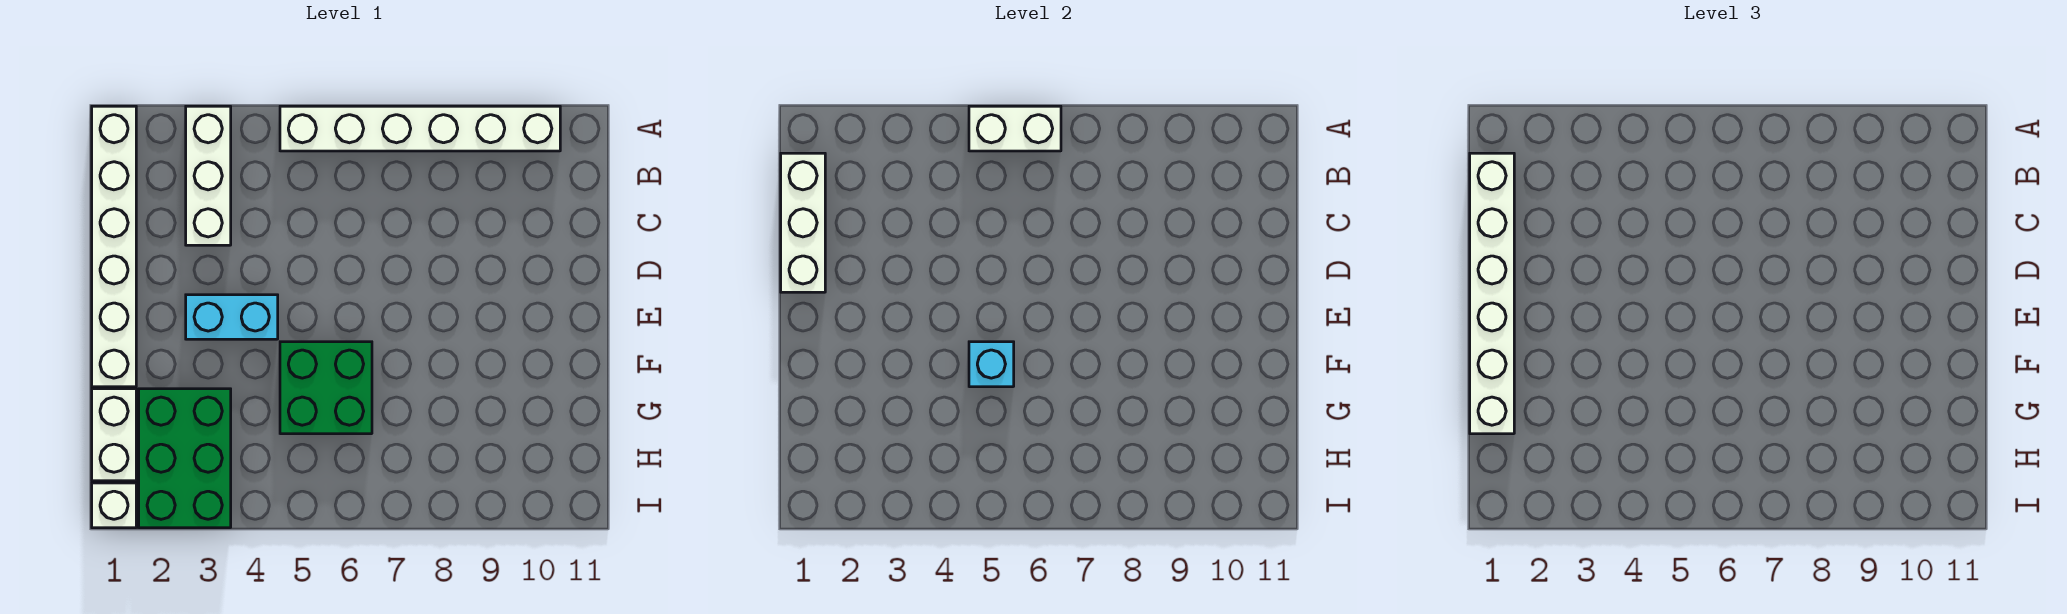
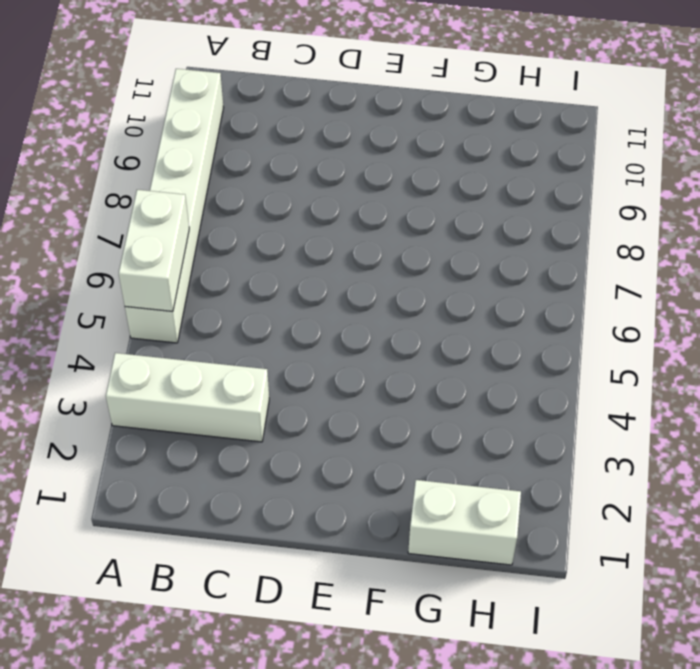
none -> white 1x6 brick [92,106,136,387]
none -> cyan 1x2 brick [186,295,278,339]
none -> green 2x2 brick [280,342,372,434]

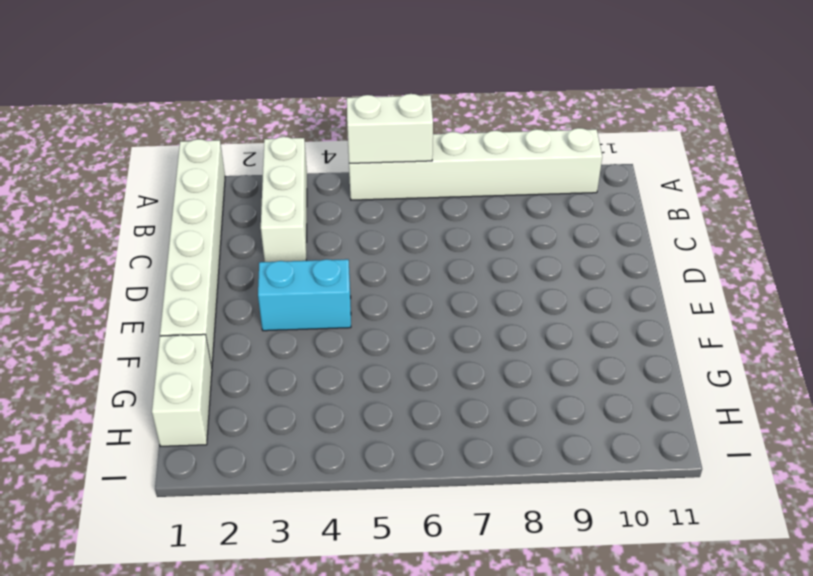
none -> green 2x2 brick [280,342,372,434]
none -> green 2x3 brick [139,389,231,528]
none -> white 1x1 brick [92,483,136,528]

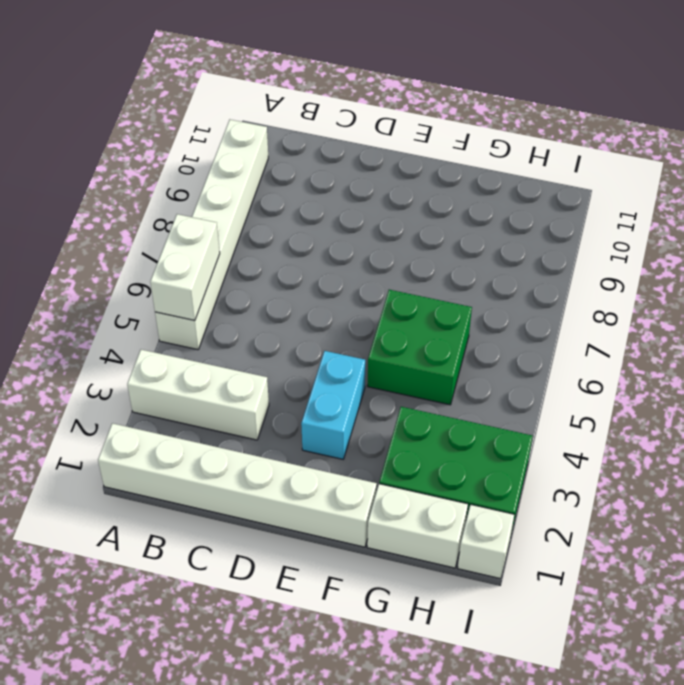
none -> white 1x3 brick [781,153,825,292]
none -> cyan 1x1 brick [969,342,1014,387]
none -> white 1x6 brick [1470,153,1514,434]

